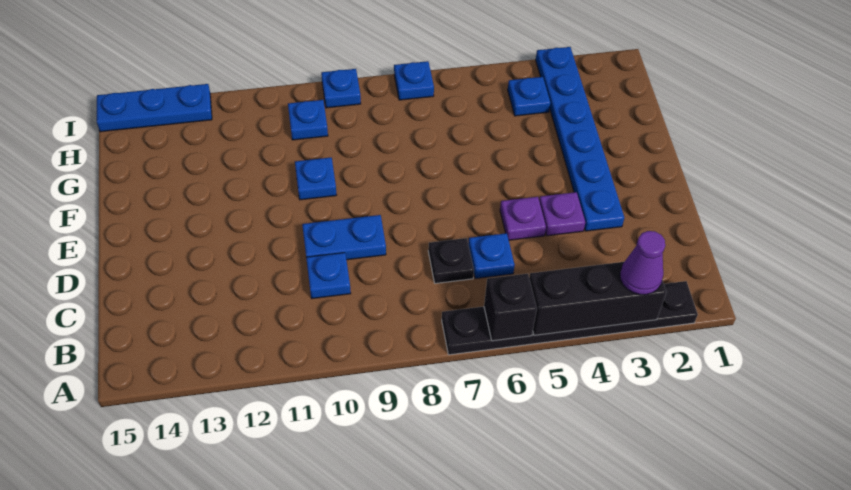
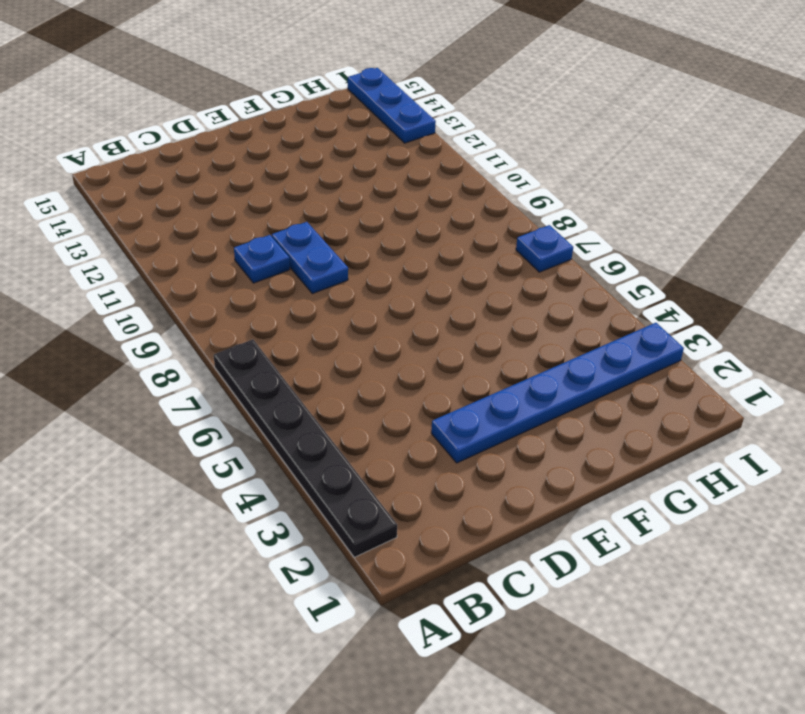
none -> blue 1x1 plate [468,233,515,279]
none -> black 1x1 plate [428,238,474,283]
none -> purple 1x1 plate [539,192,585,236]

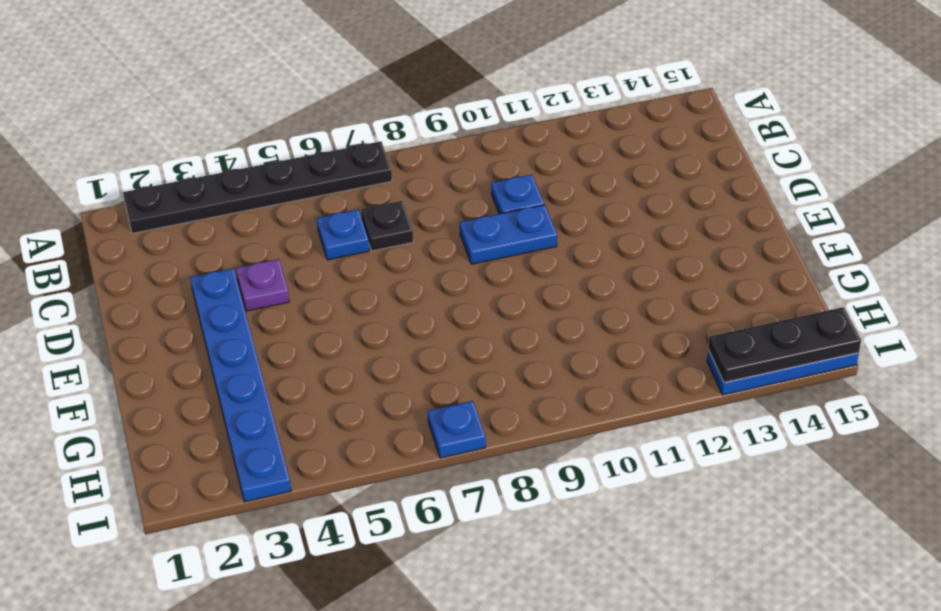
black 1x3 plate [708,307,861,383] -> none
none -> purple 1x1 plate [500,197,546,240]
none -> blue 1x1 plate [295,158,337,200]
none -> blue 1x1 plate [508,77,550,116]

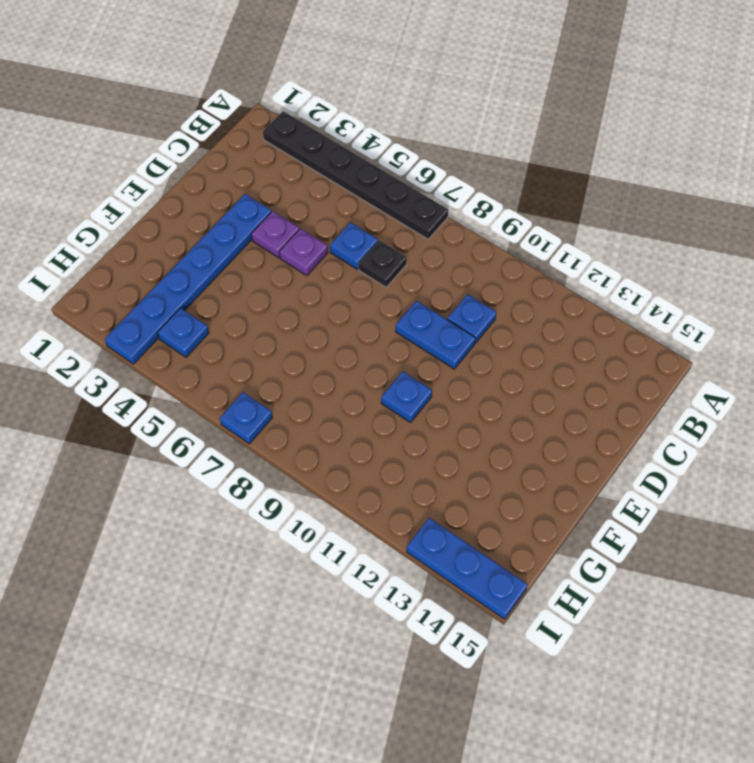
none -> blue 1x1 plate [288,100,328,140]
none -> blue 1x1 plate [321,69,361,108]
none -> black 1x3 brick [529,262,666,335]

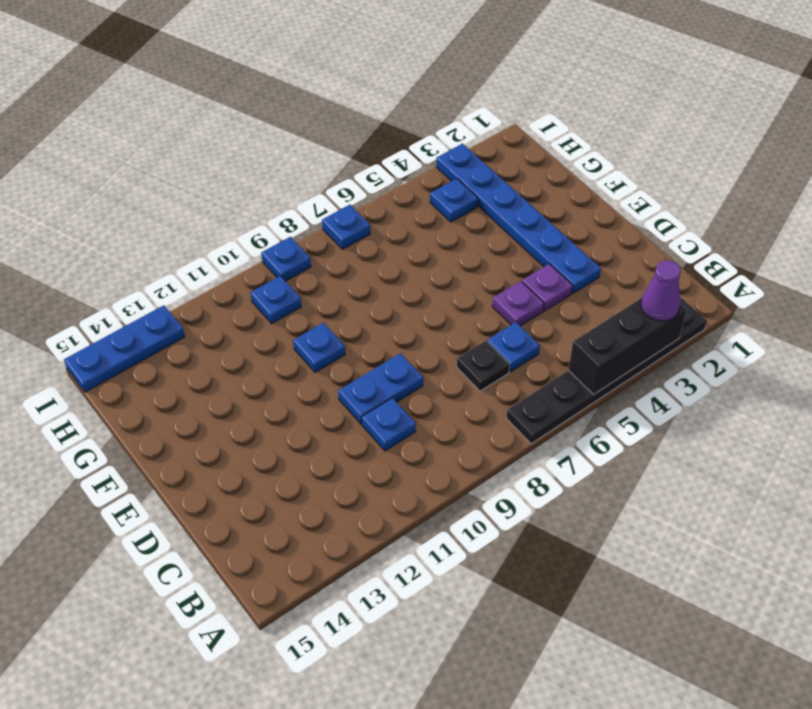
none -> black 1x1 brick [484,274,537,341]

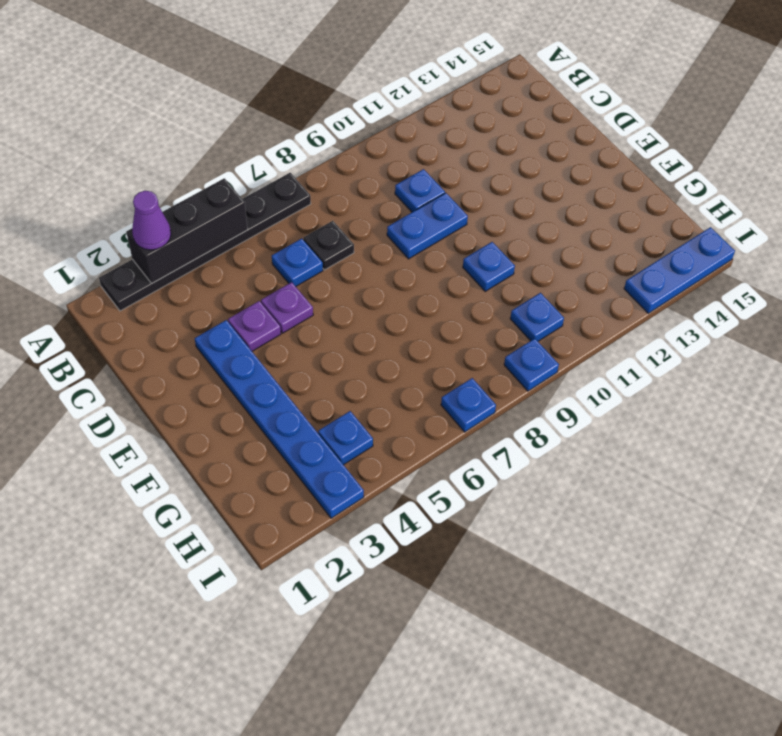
none -> black 1x1 brick [484,274,537,341]

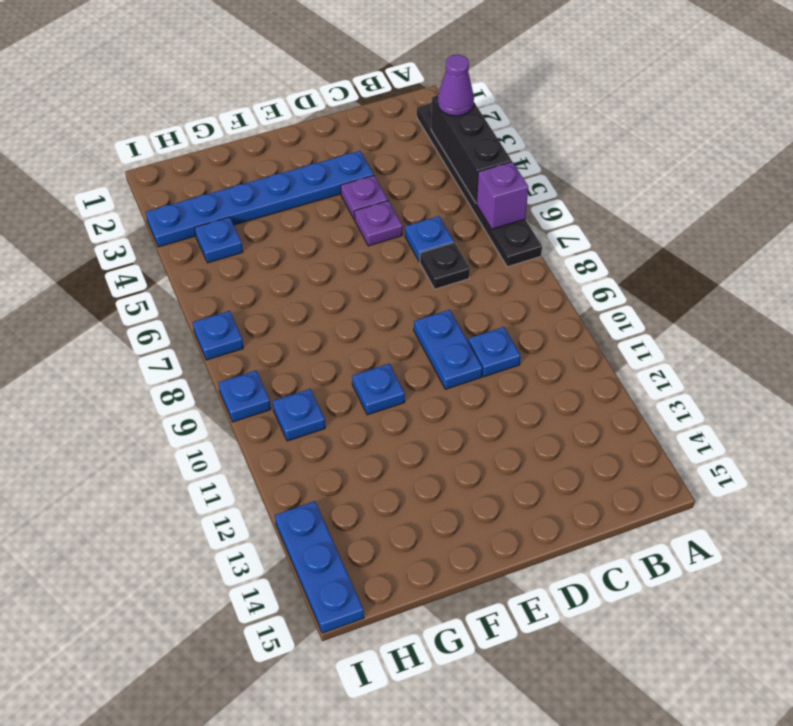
purple 1x1 brick [476,162,528,229] -> black 1x1 brick [484,274,537,341]

